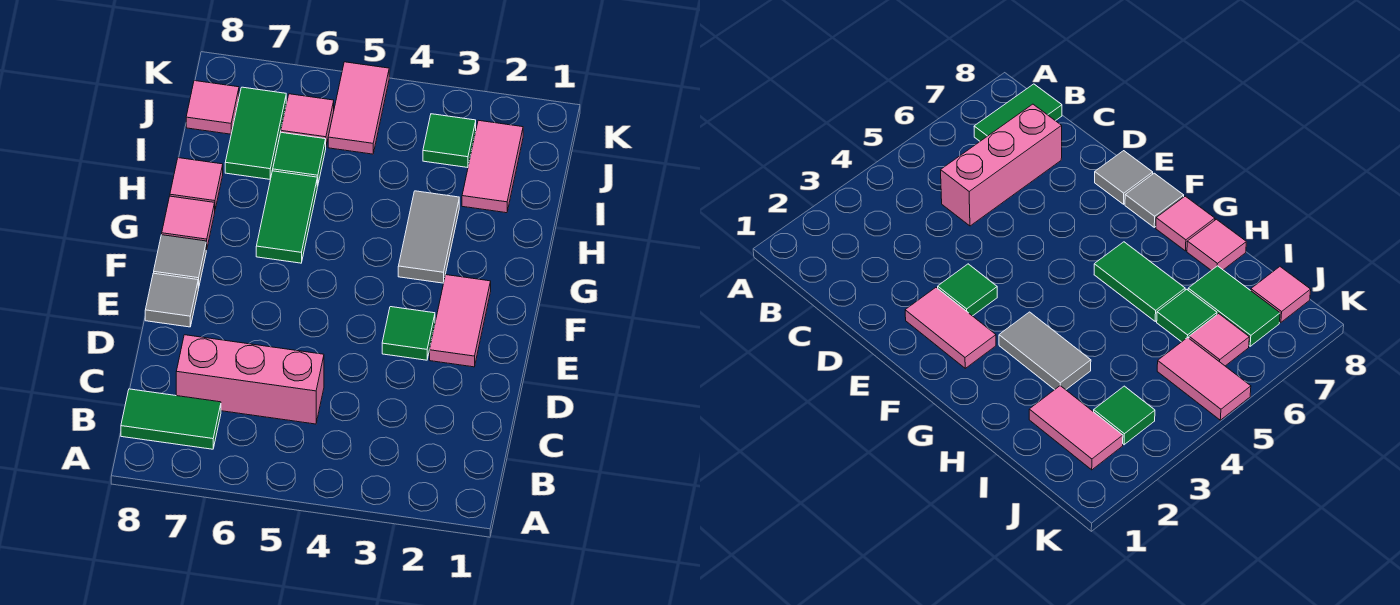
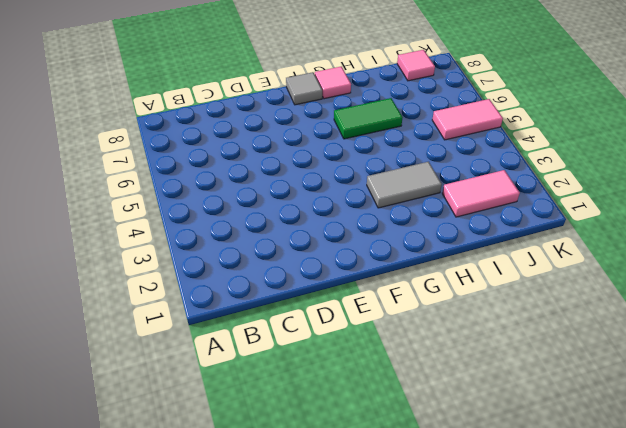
none -> green 1x2 tile [121,389,221,449]
none -> pink 1x3 brick [176,335,324,424]
none -> pink 1x2 tile [430,275,491,367]

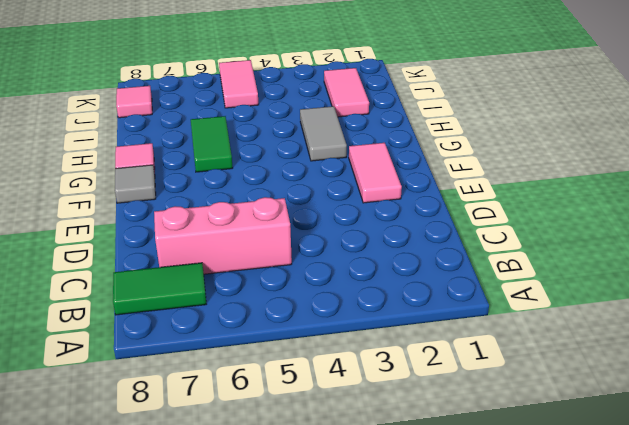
none -> green 1x1 tile [382,307,435,360]
none -> grey 1x1 tile [145,273,198,327]
none -> pink 1x1 tile [170,158,223,209]

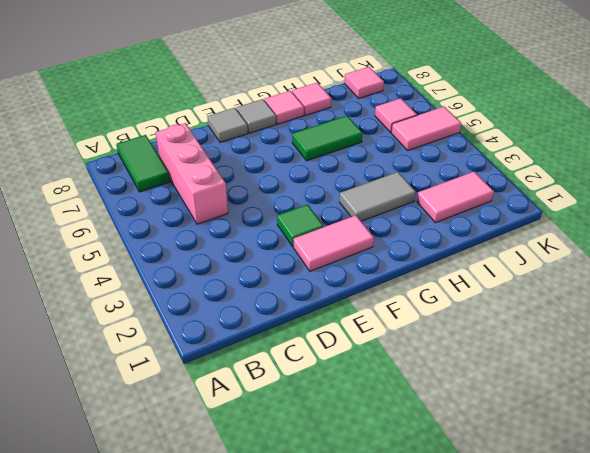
none -> green 1x1 tile [273,132,326,186]
none -> green 1x2 tile [225,87,286,179]
none -> green 1x1 tile [423,114,476,168]

